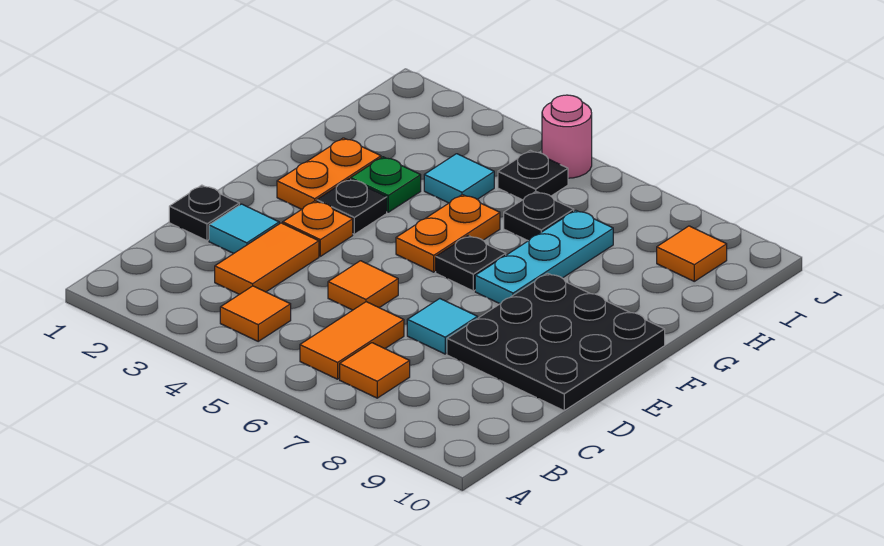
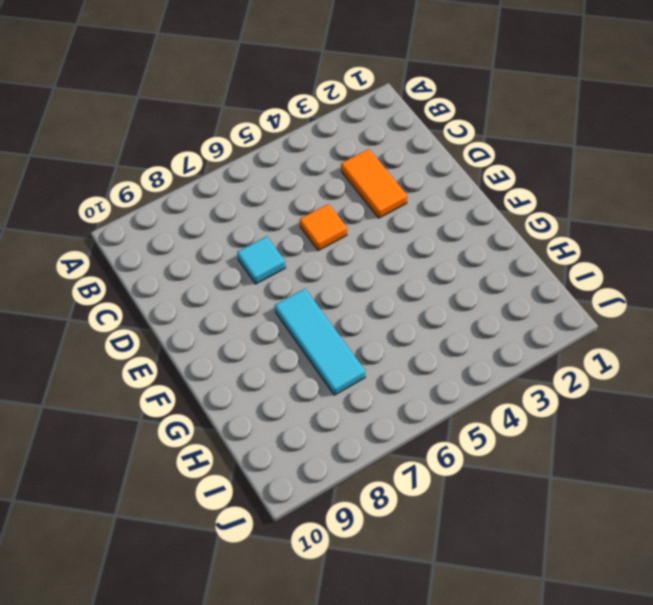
cyan 1x3 tile [275,289,365,395] -> cyan 1x3 plate [475,210,613,304]
none -> orange 1x1 tile [220,286,291,341]
none -> orange 1x2 tile [300,302,404,379]
none -> orange 1x1 tile [340,343,410,398]

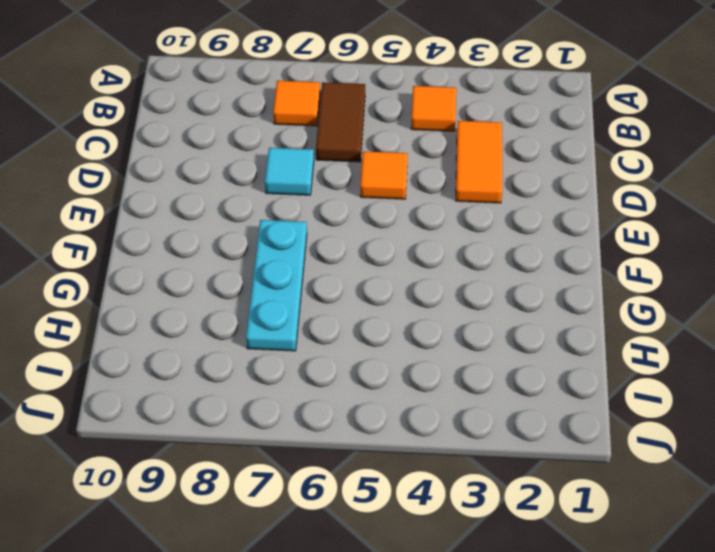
brown 1x2 tile [316,82,365,162] -> orange 1x2 tile [300,302,404,379]
none -> black 1x1 plate [169,185,239,241]
none -> cyan 1x1 tile [209,204,279,254]
none -> black 3x3 plate [447,273,665,411]

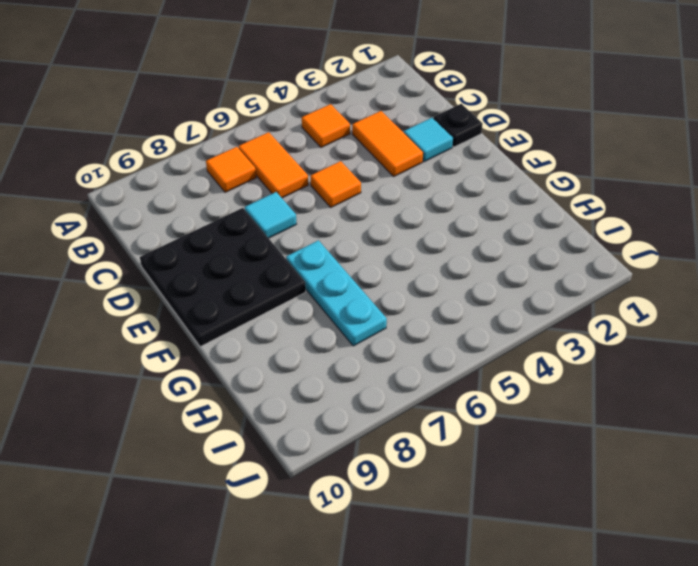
none -> orange 1x1 plate [283,201,353,256]
none -> orange 1x2 plate [277,138,381,209]
none -> black 1x1 plate [317,179,387,234]

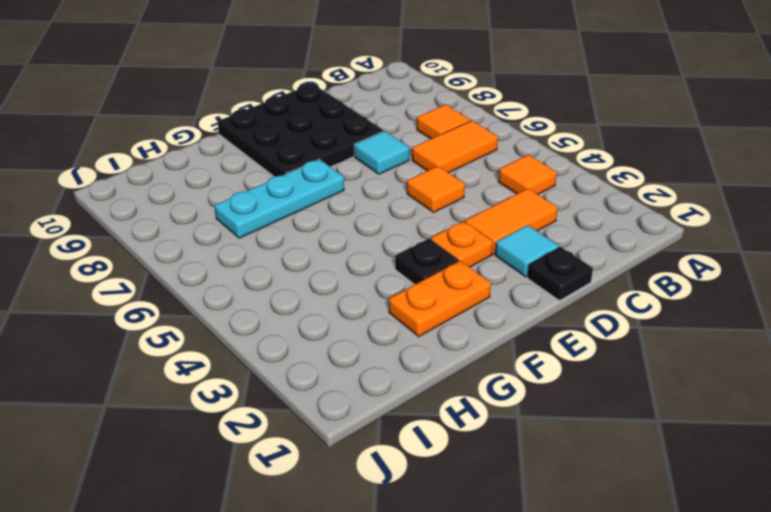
none -> orange 1x2 plate [396,195,500,272]
none -> black 1x1 plate [436,236,506,291]
none -> green 1x1 plate [351,157,421,212]

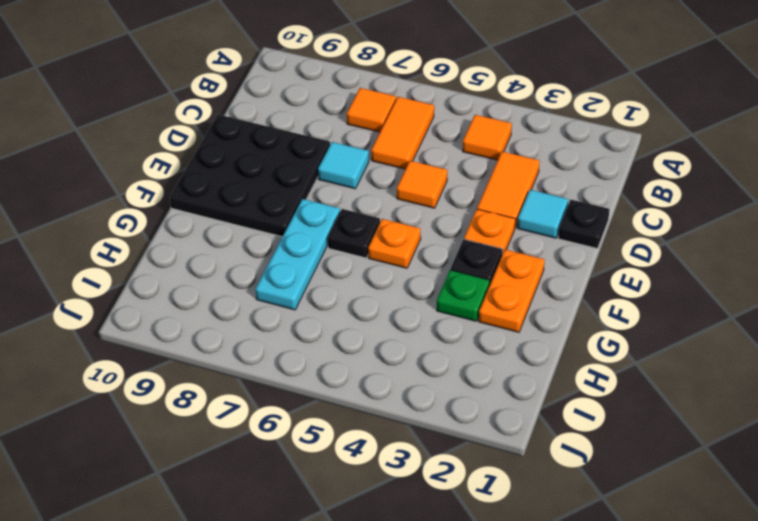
orange 1x1 plate [368,219,421,268] -> orange 1x2 plate [396,195,500,272]
none -> cyan 1x1 tile [424,154,494,203]
none -> black 1x1 plate [504,192,574,241]
none -> black 1x1 plate [498,150,568,200]

